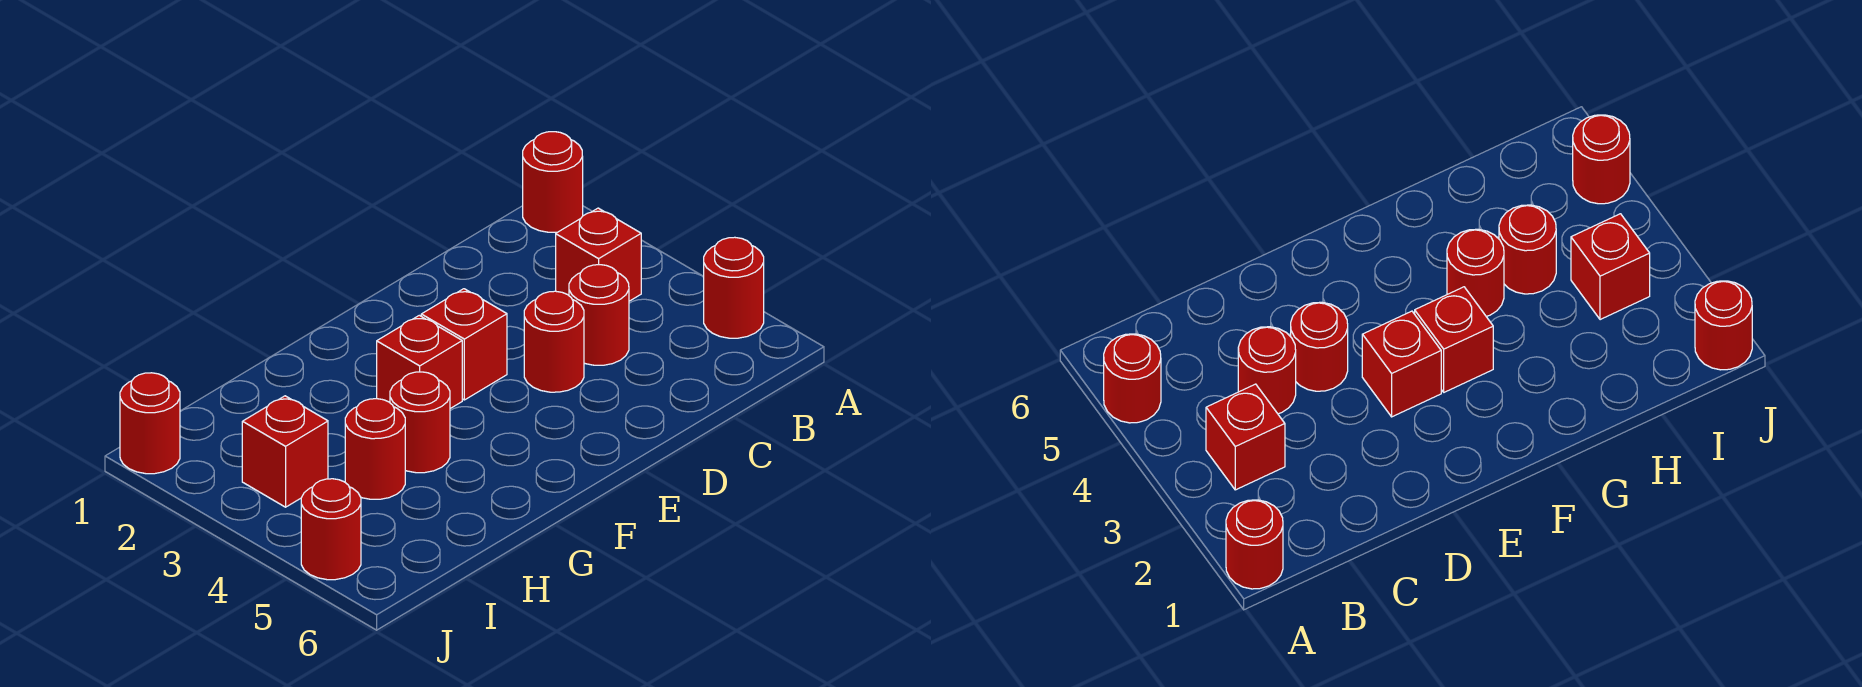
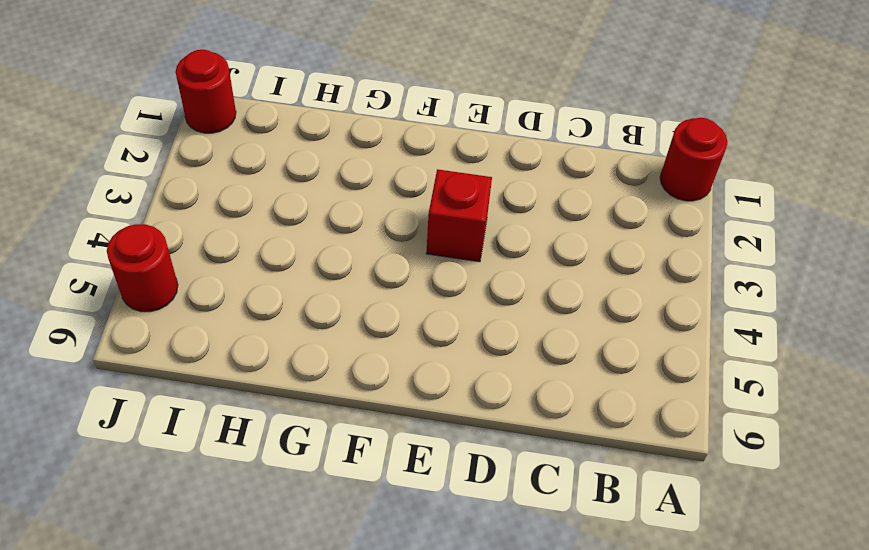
none -> red 1x1 round brick [704,237,764,338]
none -> red 1x1 brick [556,208,641,301]
none -> red 1x1 round brick [569,265,629,365]

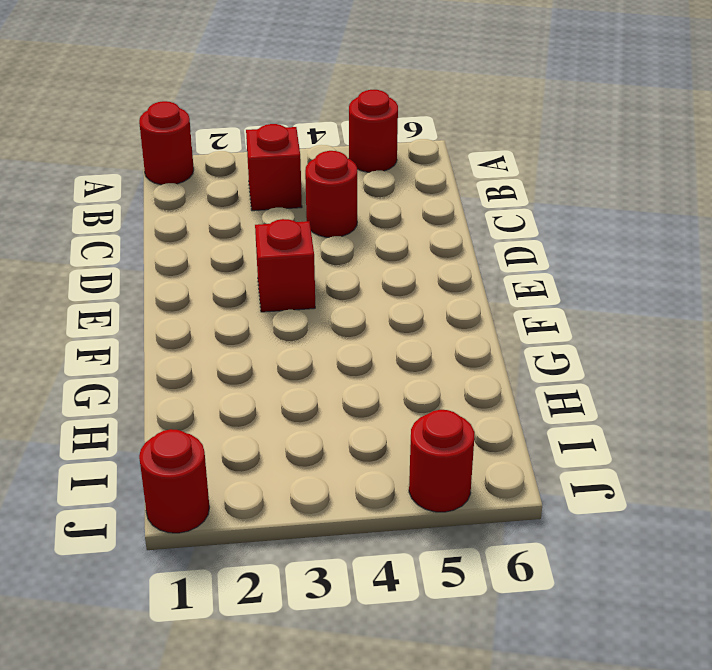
none -> red 1x1 round brick [524,291,584,392]
none -> red 1x1 brick [377,315,462,409]
none -> red 1x1 round brick [390,372,450,473]

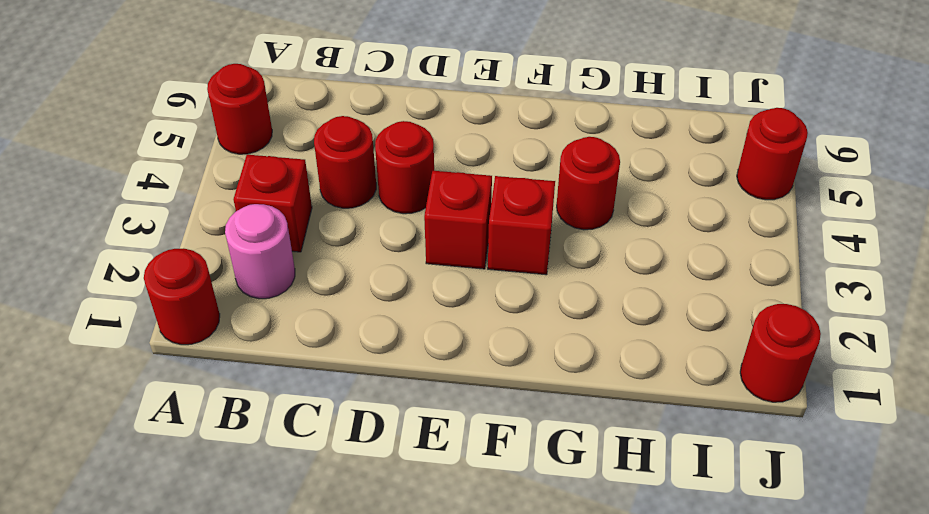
pink 1x1 round brick [225,204,295,299] -> none
none -> red 1x1 round brick [345,399,405,499]
none -> red 1x1 brick [242,396,328,507]

